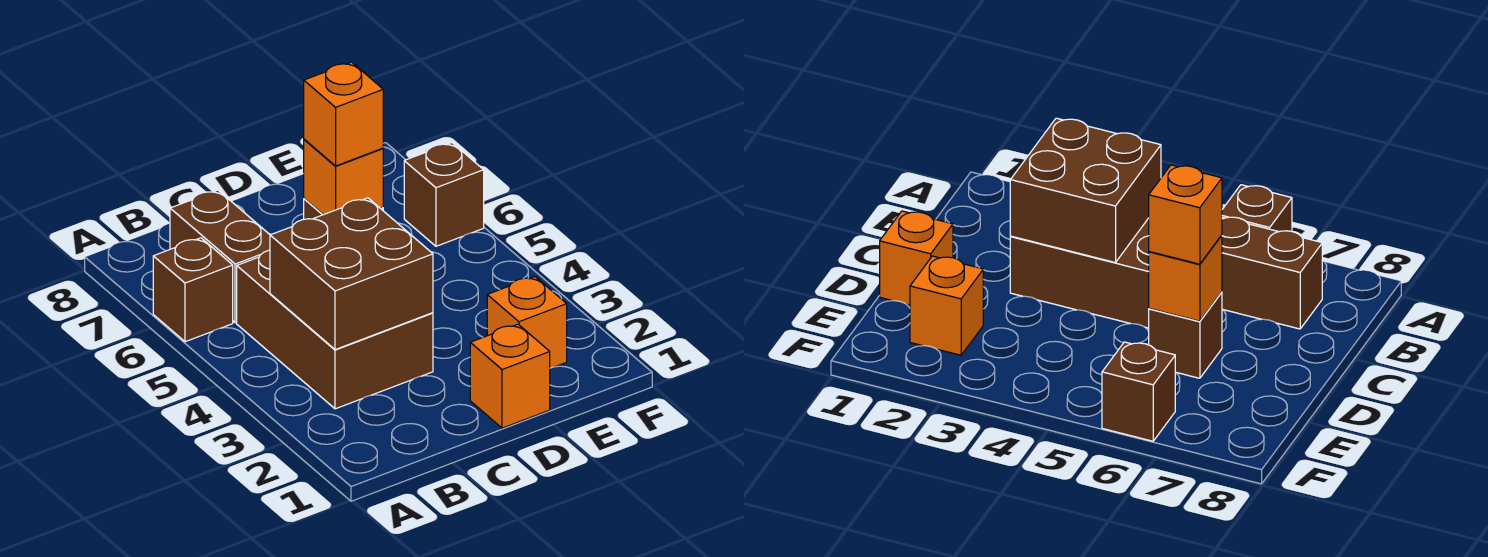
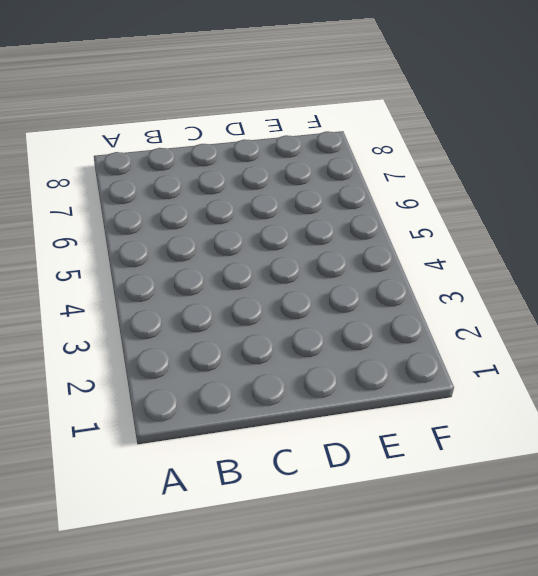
none -> brown 1x1 brick [153,238,233,342]
none -> brown 2x3 brick [237,250,433,409]

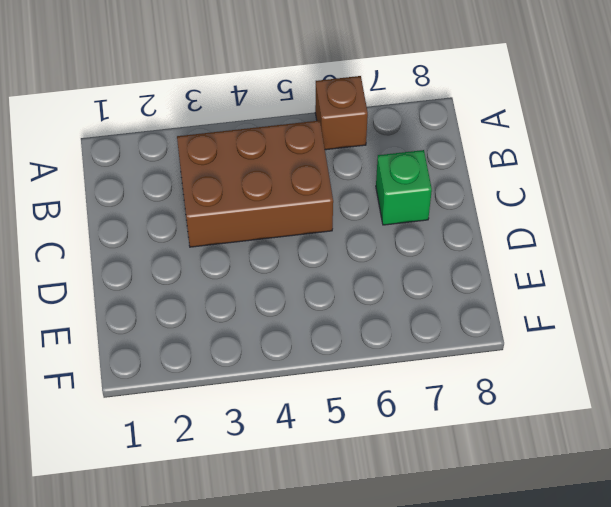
green 1x1 brick [376,150,432,225] -> none
none -> brown 1x2 brick [170,190,270,323]
none -> orange 1x1 brick [470,324,550,428]

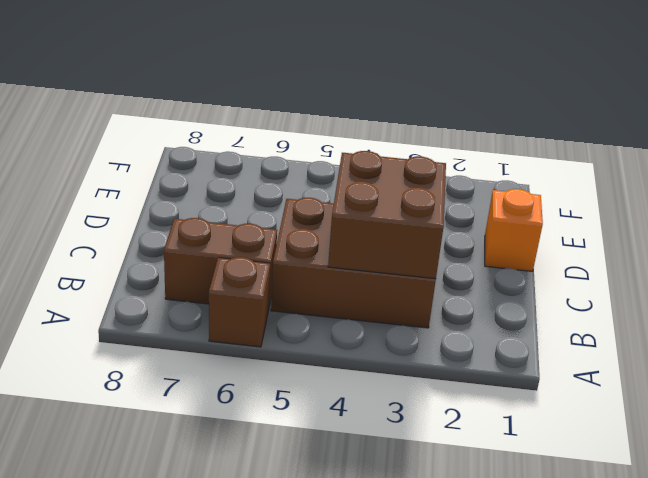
none -> brown 1x1 brick [1149,292,1222,378]
none -> orange 1x1 brick [487,277,567,368]

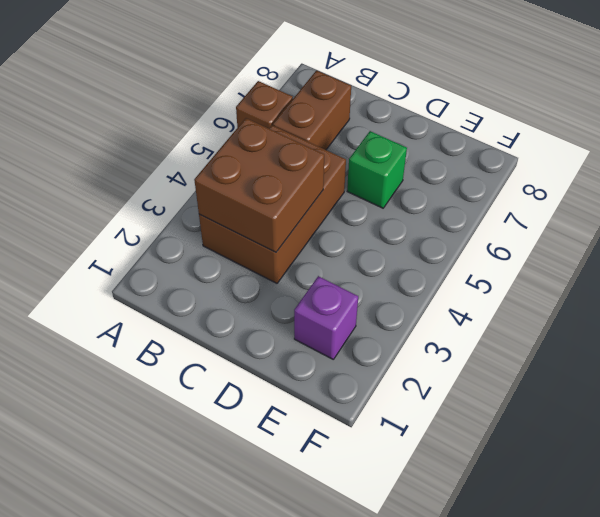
green 1x1 brick [347,131,407,208] -> brown 1x1 brick [1149,292,1222,378]
purple 1x1 brick [294,276,358,360] -> orange 1x1 brick [487,277,567,368]
none -> orange 1x1 brick [470,324,550,428]
none -> brown 1x1 brick [404,143,484,246]

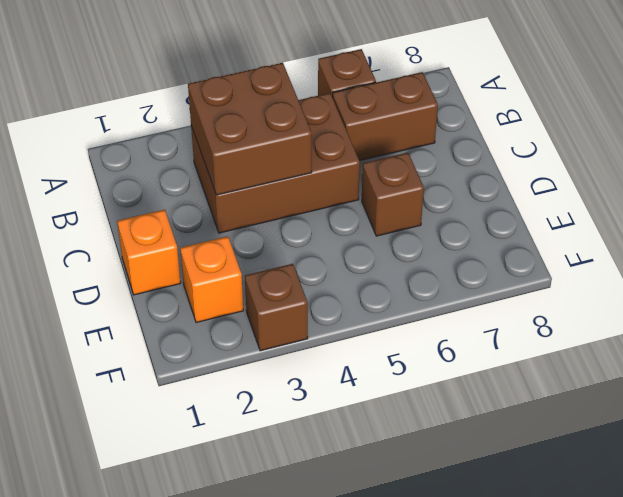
brown 1x1 brick [245,264,308,351] -> brown 1x1 brick moved to [404,143,484,246]
none -> orange 1x1 brick [304,139,383,215]
none -> orange 1x1 brick [304,62,383,166]

